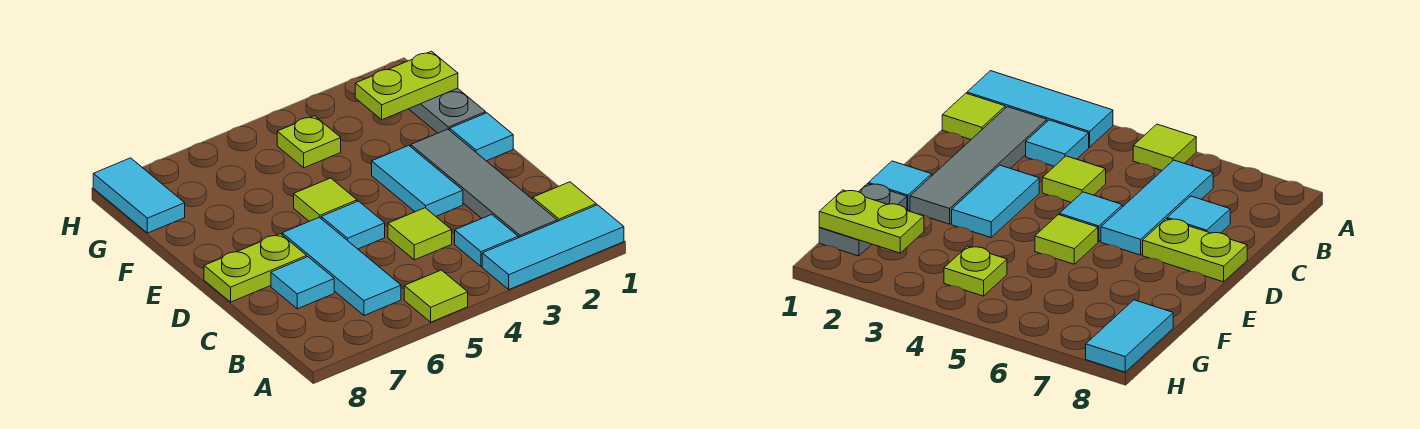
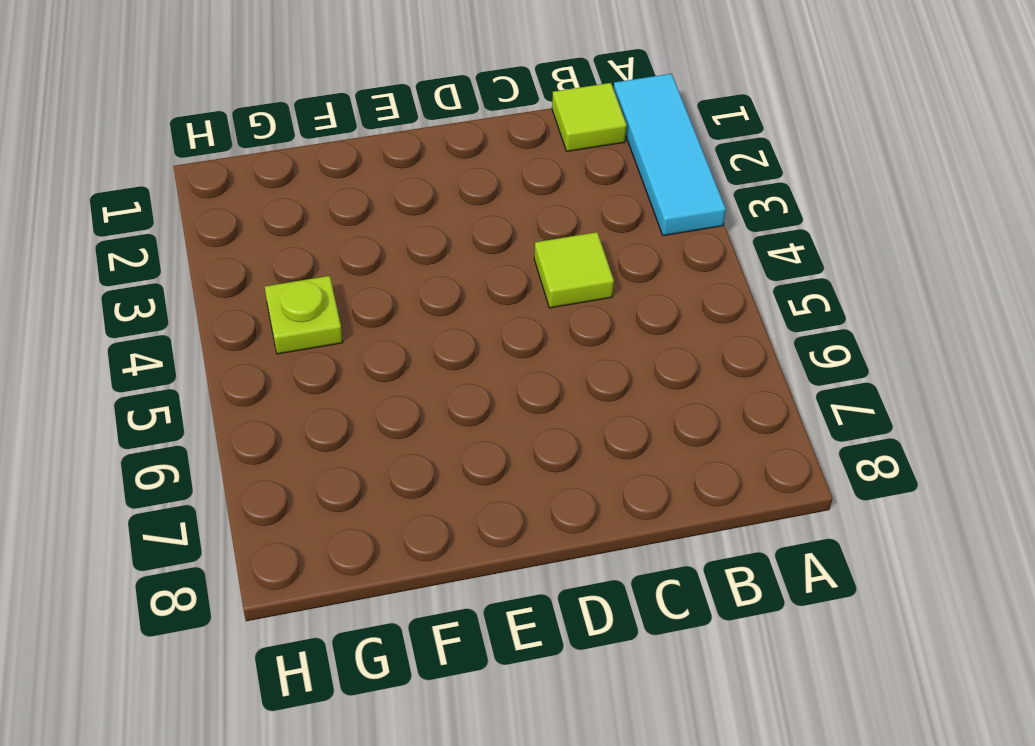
none -> lime 1x1 tile [404,270,468,322]
none -> grey 1x4 tile [411,129,557,238]
none -> cyan 1x1 tile [455,215,518,267]

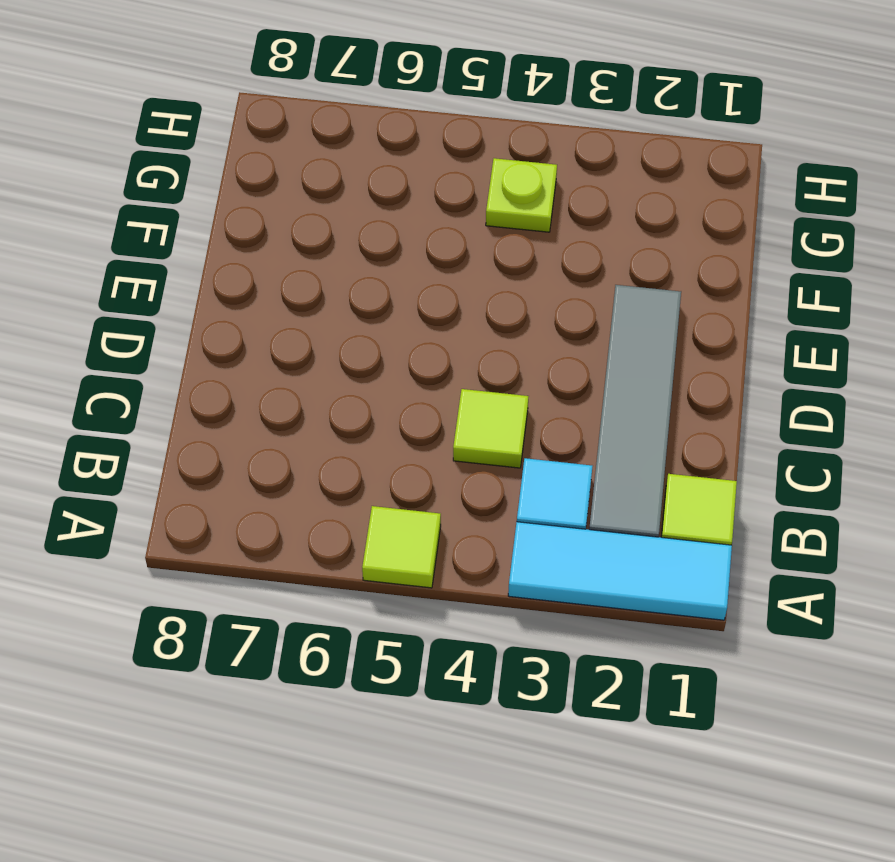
none -> cyan 1x3 tile [282,217,401,315]
none -> cyan 1x1 tile [271,257,334,309]
none -> cyan 1x2 tile [372,145,463,216]

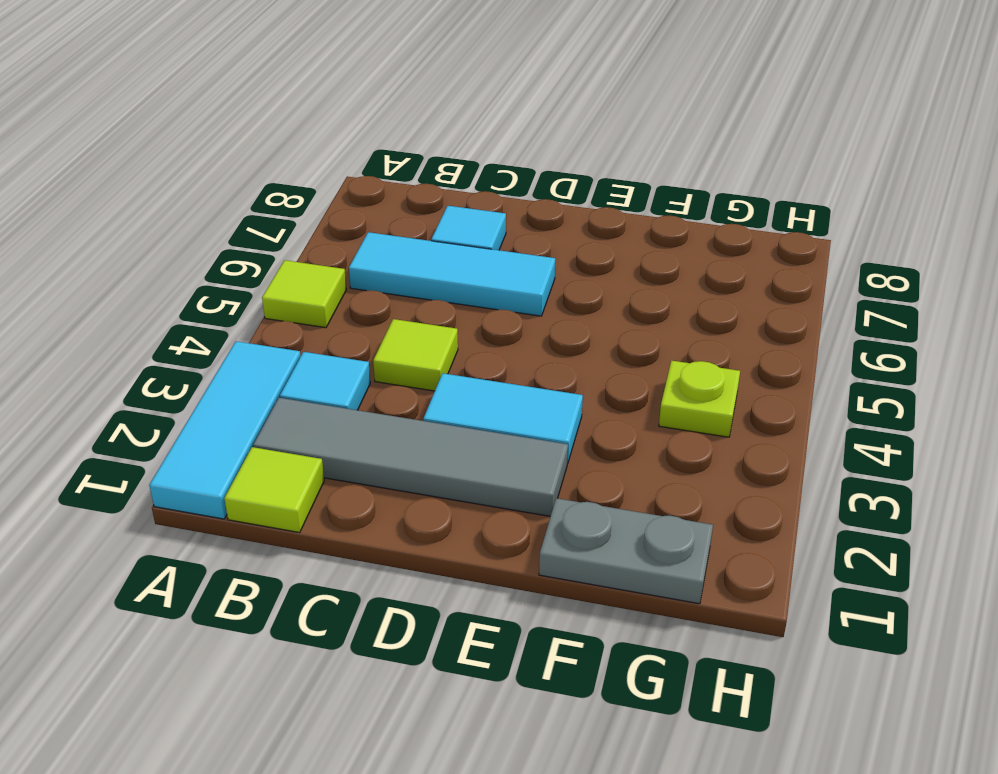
none -> cyan 1x1 tile [321,201,385,249]
none -> lime 1x2 plate [204,234,307,302]
none -> cyan 1x1 tile [450,113,513,161]

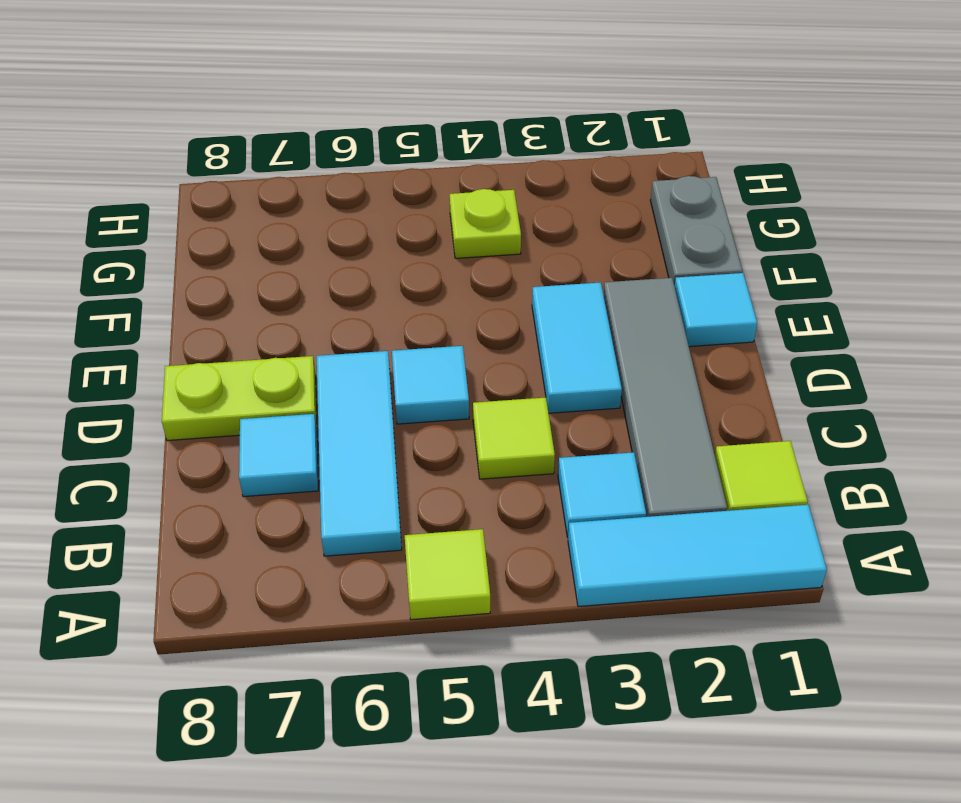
none -> lime 1x1 tile [294,178,357,221]
none -> cyan 1x2 tile [93,158,185,233]
none -> lime 1x2 plate [355,51,458,120]

